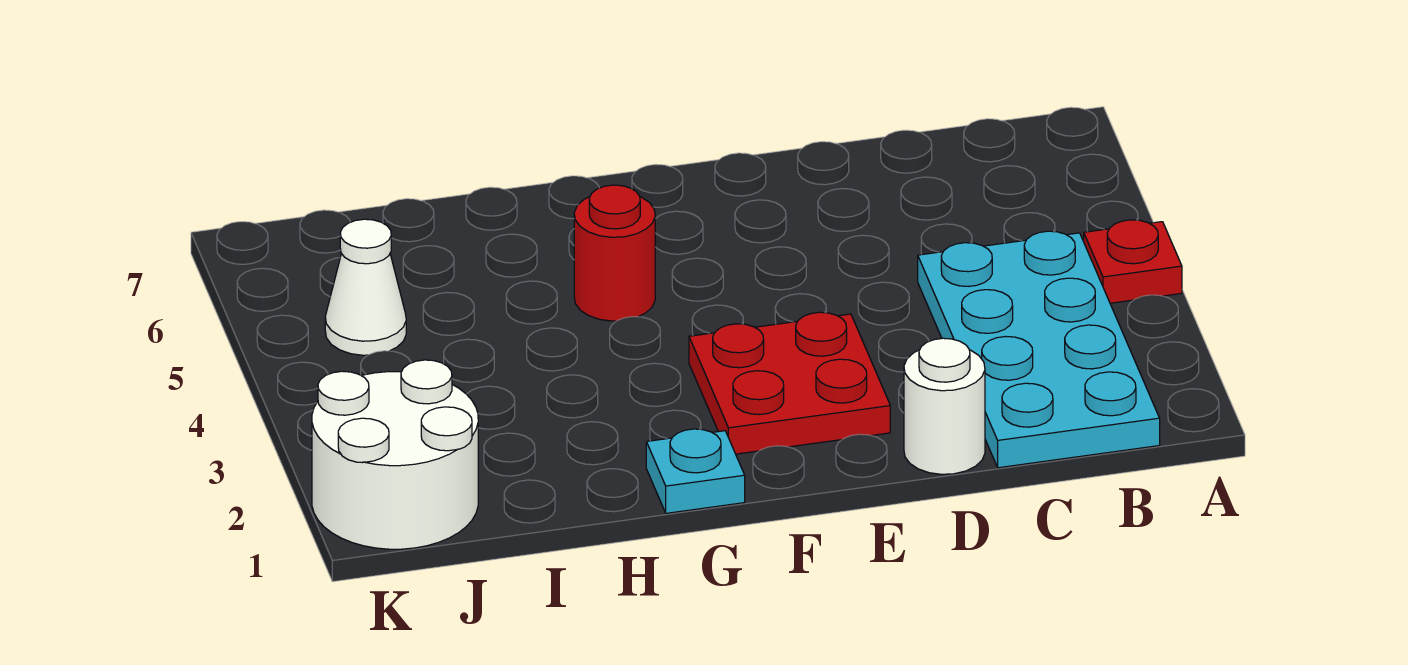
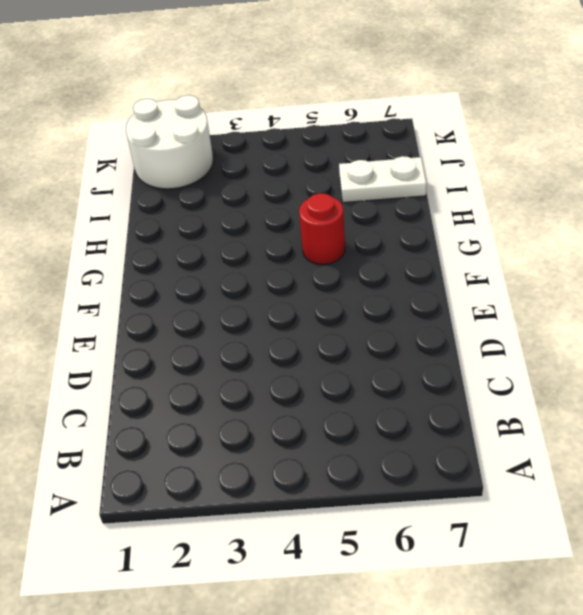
white 1x2 plate [339,156,427,203] -> none
none -> red 1x1 plate [1084,220,1182,303]
none -> cyan 2x4 plate [918,231,1160,468]

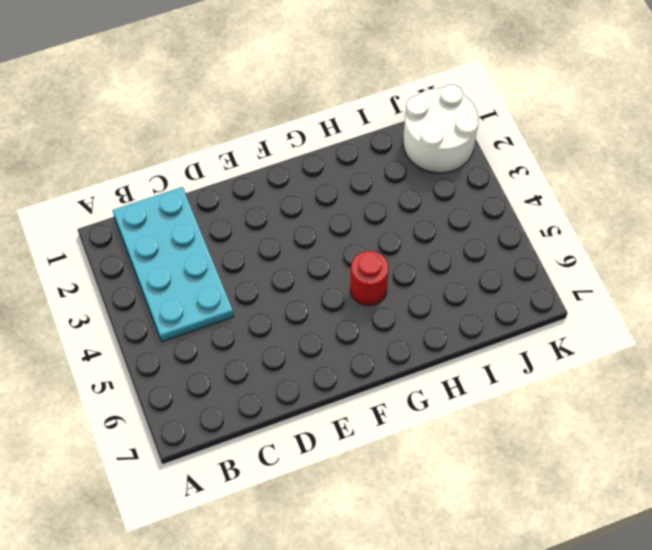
none -> red 1x1 plate [1084,220,1182,303]
none -> white 1x1 round brick [904,338,985,474]

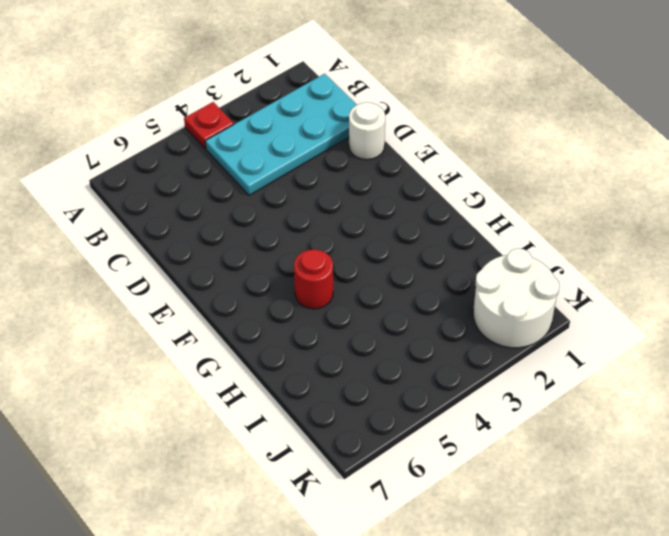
none -> red 2x2 plate [689,312,890,454]
none -> cyan 1x1 plate [646,429,745,513]

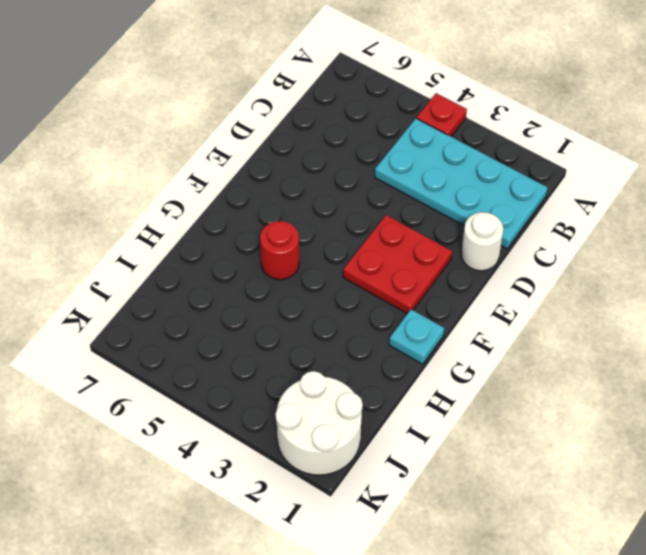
none -> white 1x1 cone [325,219,406,355]

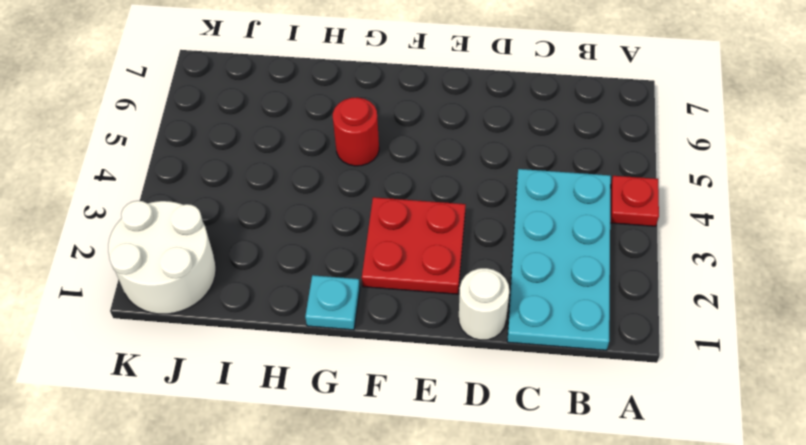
none -> white 1x1 cone [325,219,406,355]

